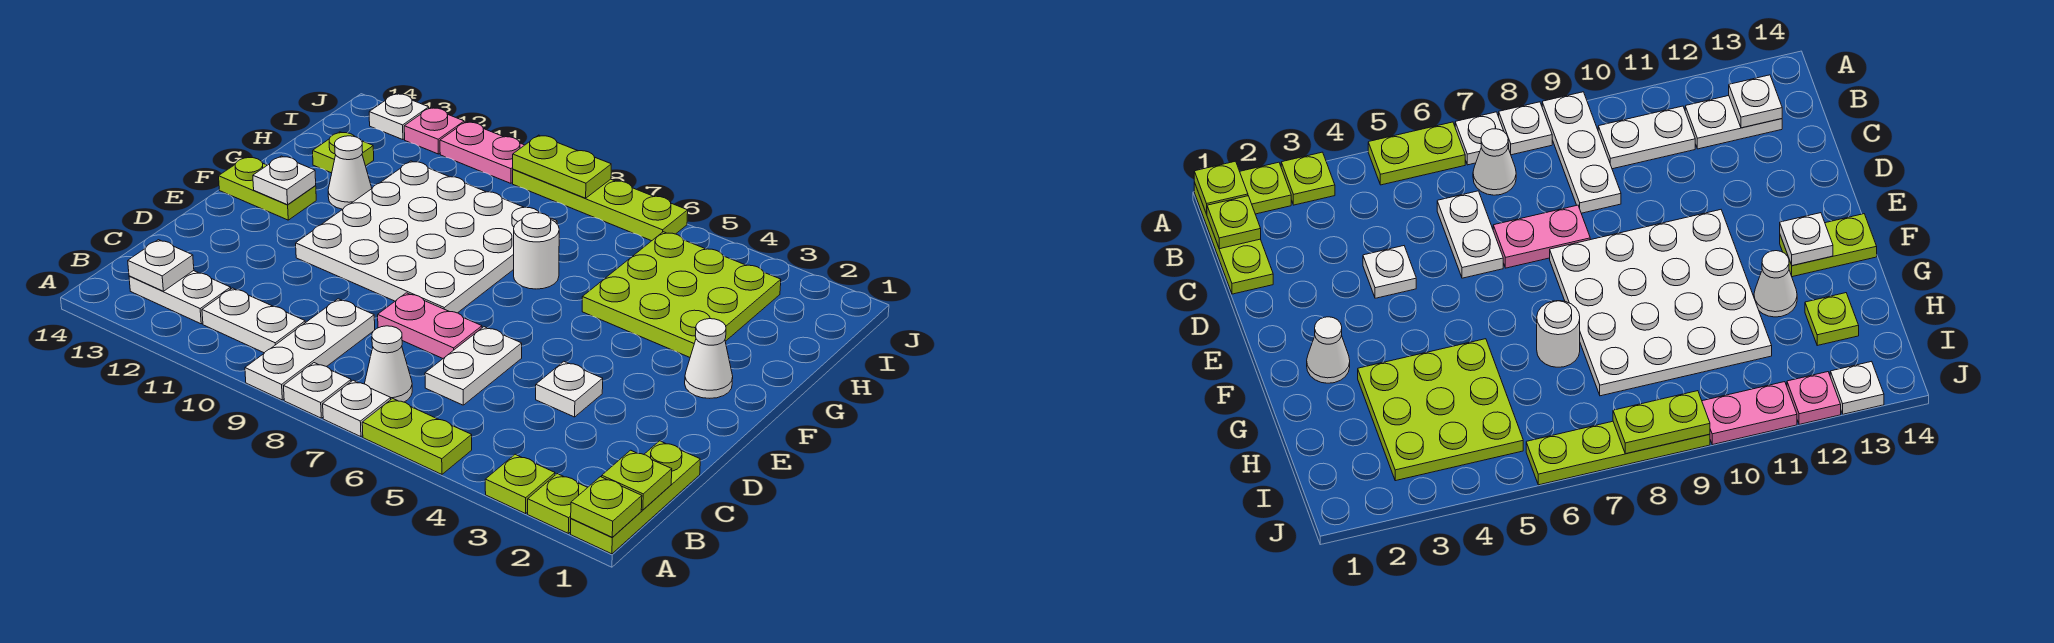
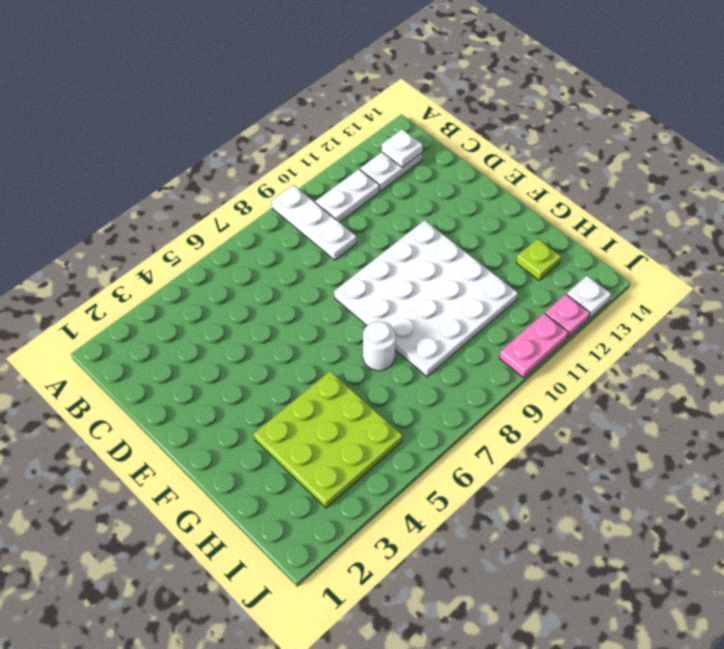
none -> lime 1x3 plate [571,441,700,554]
none -> lime 1x1 plate [528,474,588,533]
none -> lime 1x1 plate [485,454,555,514]

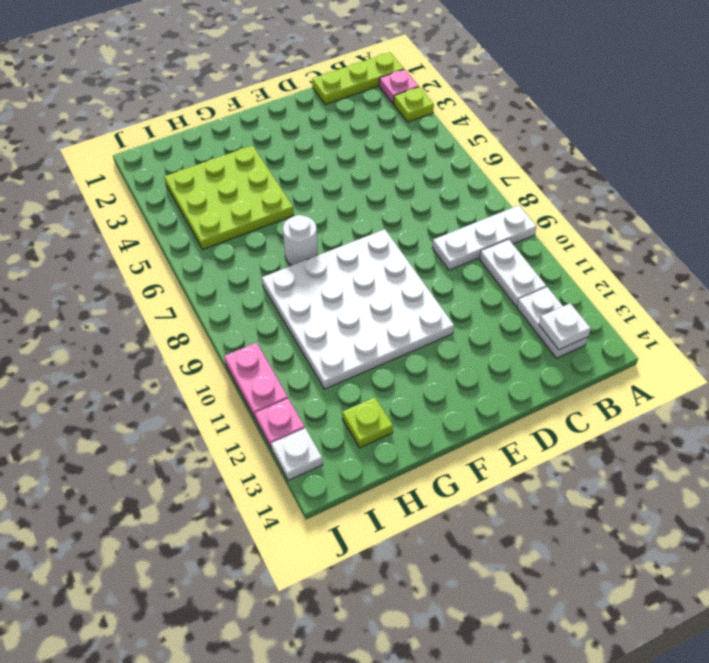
pink 1x1 plate [379,69,419,104] -> lime 1x1 plate [528,474,588,533]
none -> lime 1x2 plate [362,398,472,474]
none -> white 1x1 plate [323,380,391,437]
none -> white 1x1 plate [284,363,351,418]

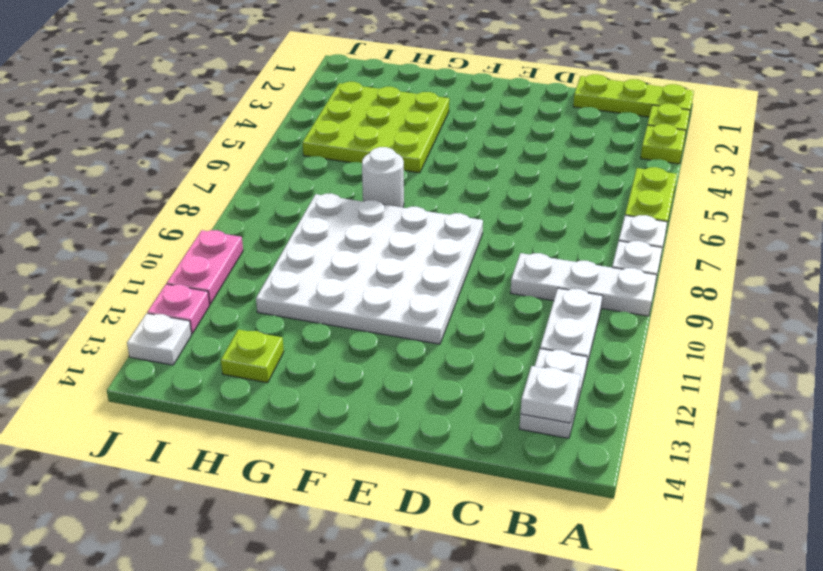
none -> white 1x1 cone [365,326,412,402]
none -> white 1x2 plate [425,327,522,405]
none -> white 1x1 plate [536,362,603,417]

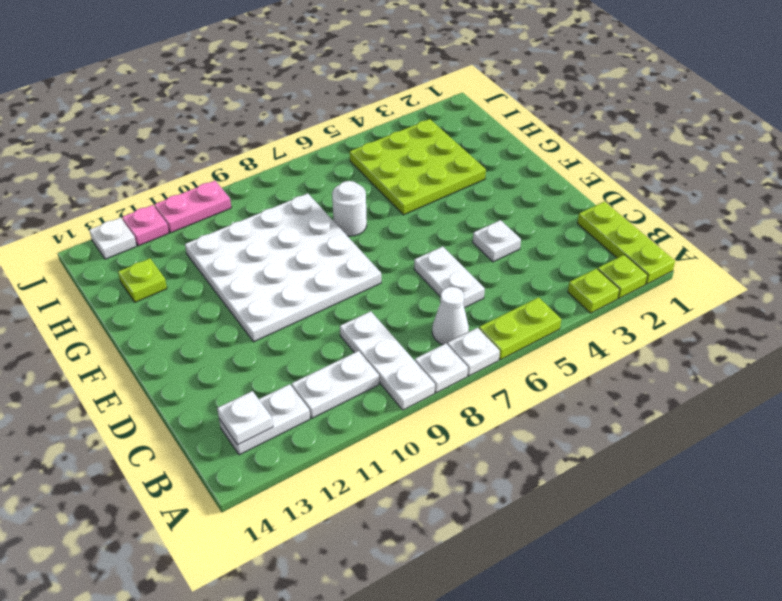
none -> pink 1x2 plate [378,293,482,358]
none -> white 1x1 cone [685,319,733,398]
none -> lime 1x2 plate [219,157,316,220]

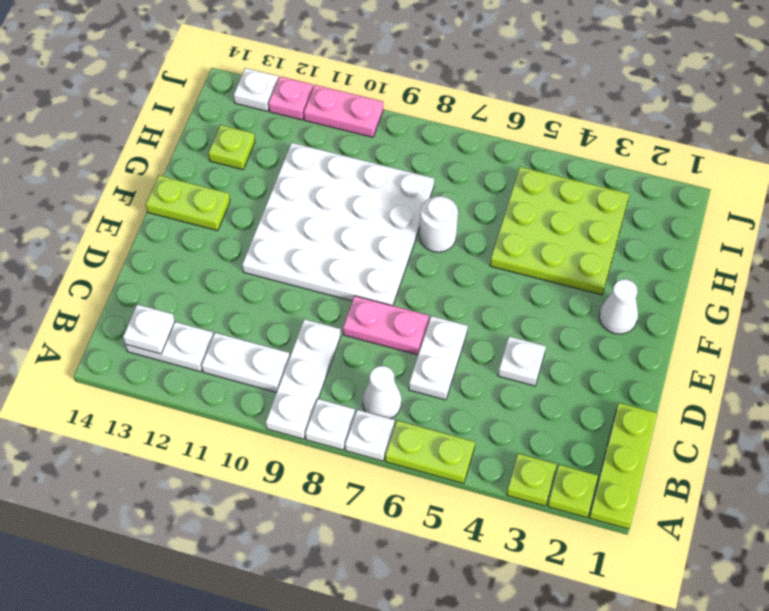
none -> white 1x1 cone [328,136,372,209]
none -> lime 1x4 plate [513,169,688,241]
none -> lime 1x1 plate [571,477,642,537]

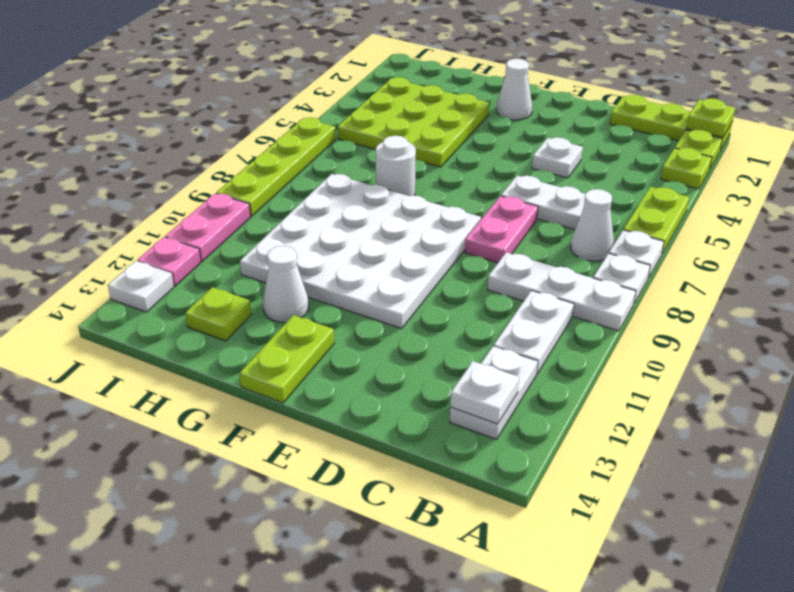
none -> lime 1x1 plate [602,450,672,510]
none -> white 1x1 plate [253,156,316,205]
none -> lime 1x2 plate [513,135,611,198]

